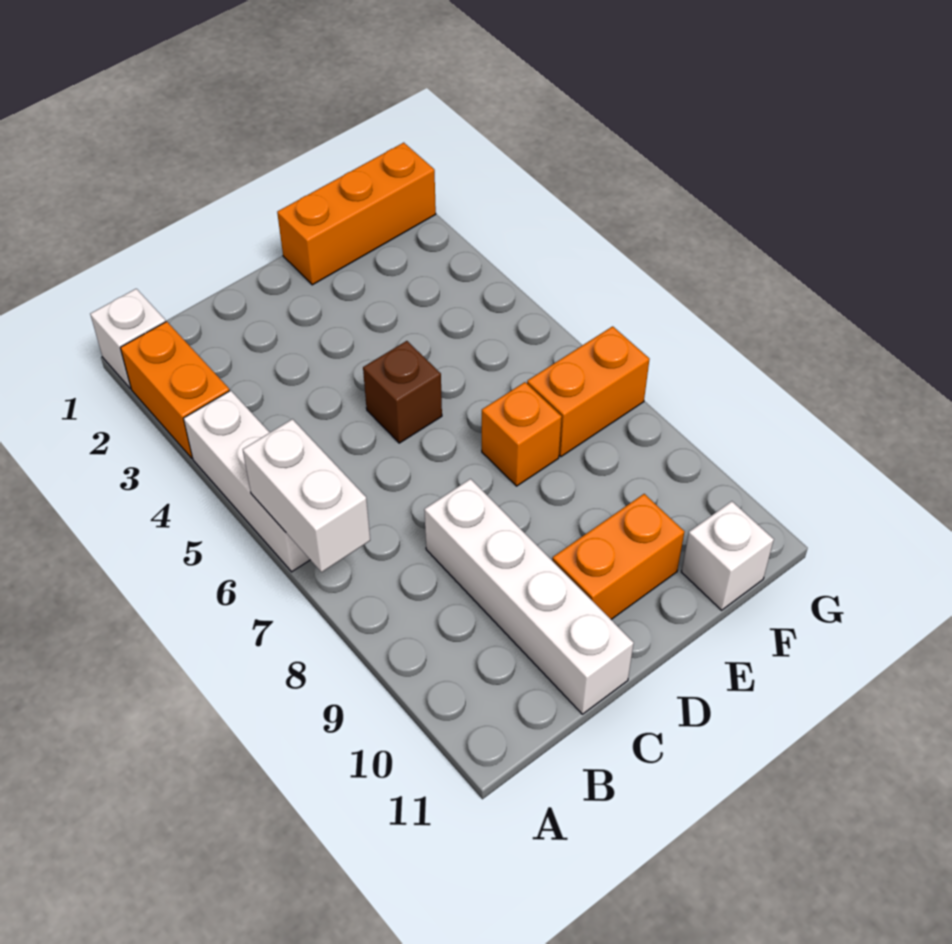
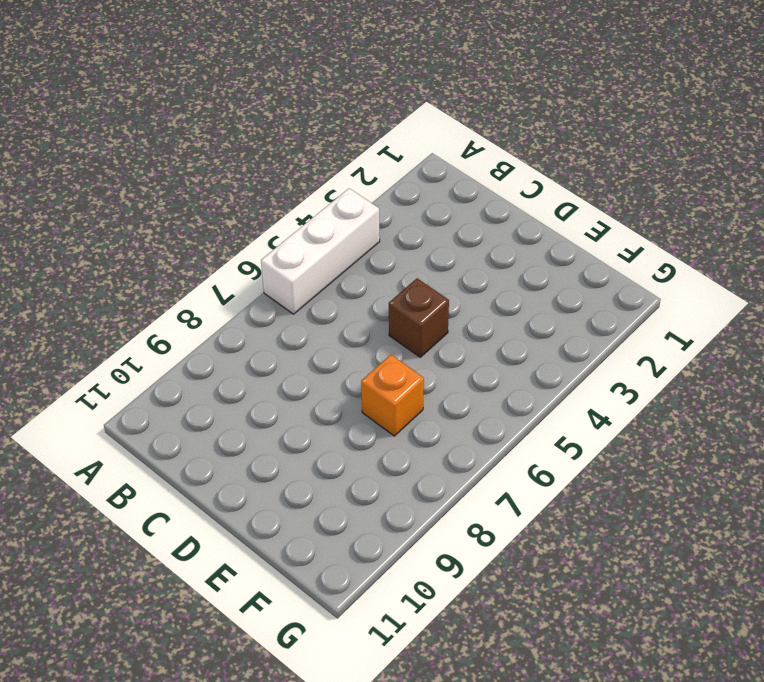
none -> white 1x1 brick [90,289,166,389]
none -> orange 1x2 brick [120,321,230,458]

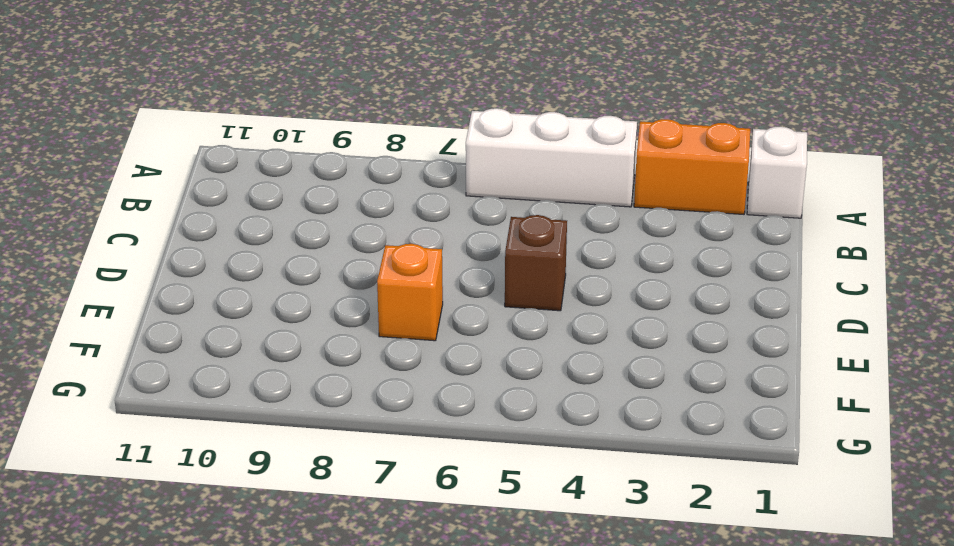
none -> white 1x4 brick [424,479,634,714]
none -> orange 1x2 brick [552,494,684,619]

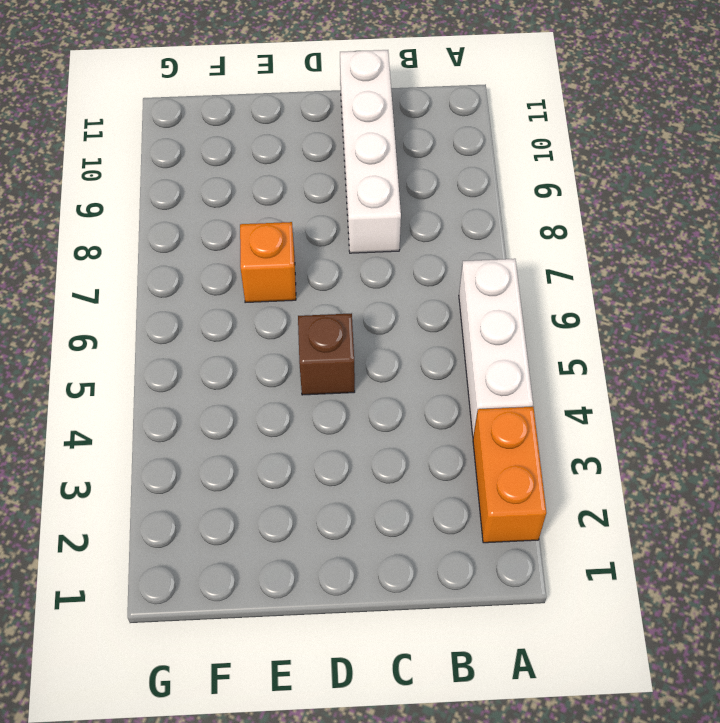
none -> white 1x1 brick [90,289,166,389]
none -> orange 1x2 brick [552,494,684,619]

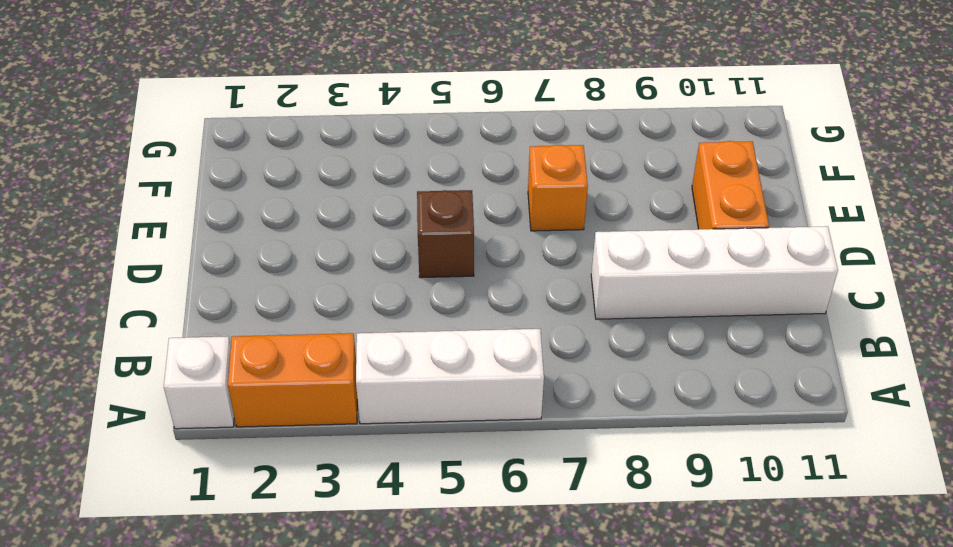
none -> orange 1x3 brick [277,143,436,285]
none -> orange 1x2 brick [527,326,650,457]

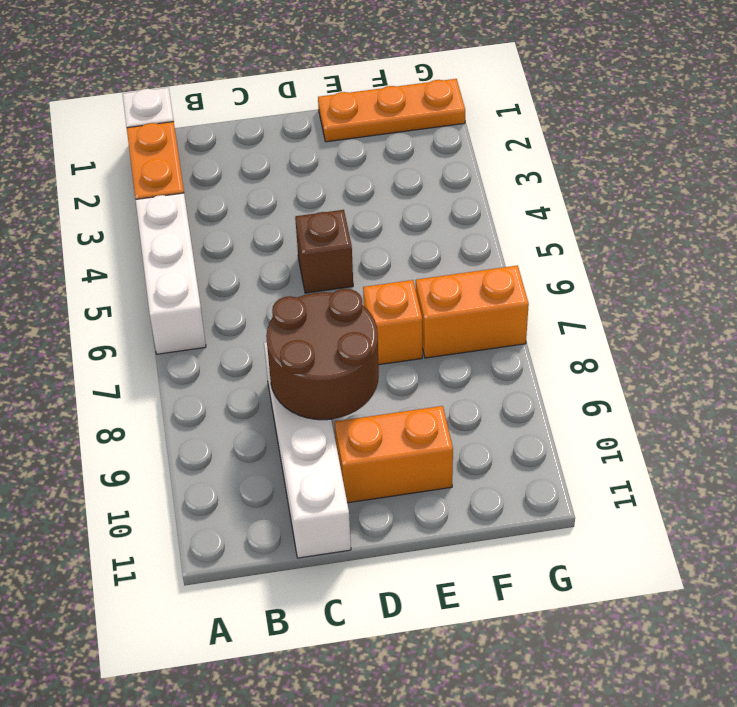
brown 2x2 round brick [266,289,379,420] -> none
orange 1x3 plate [318,79,465,142] -> orange 1x3 brick [277,143,436,285]
none -> white 1x1 brick [681,501,774,610]
none -> white 1x2 brick [243,419,370,572]

